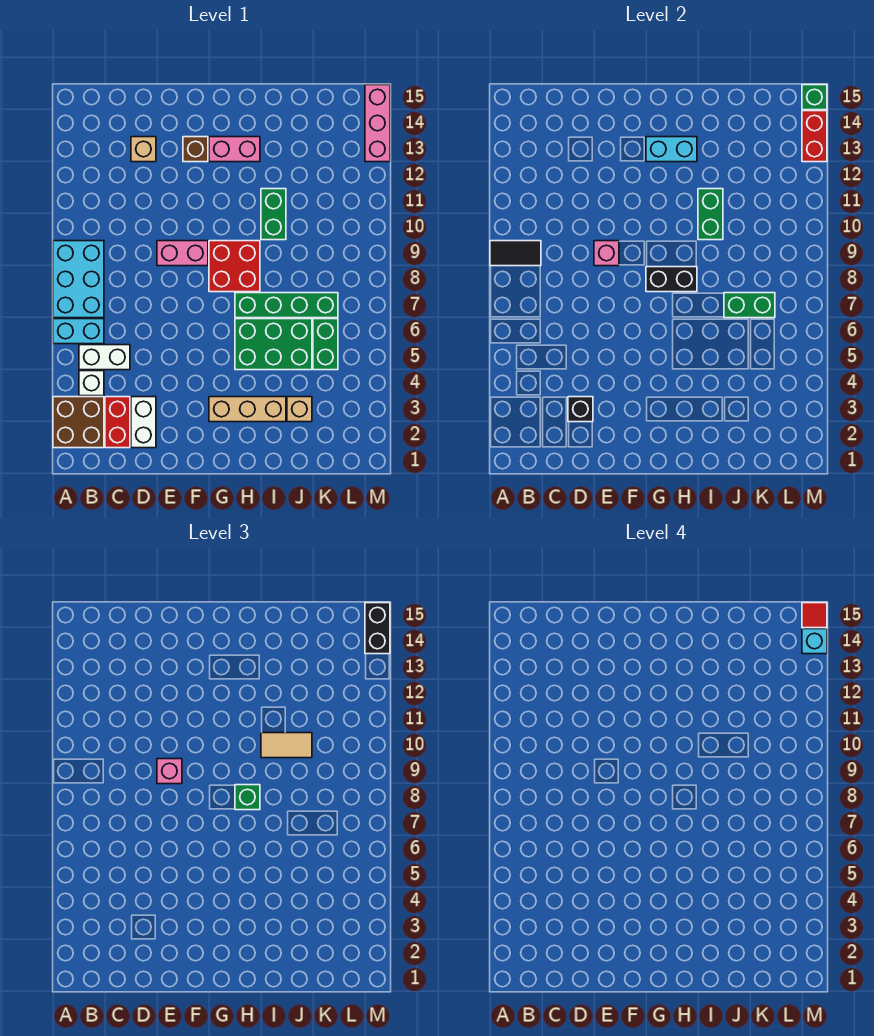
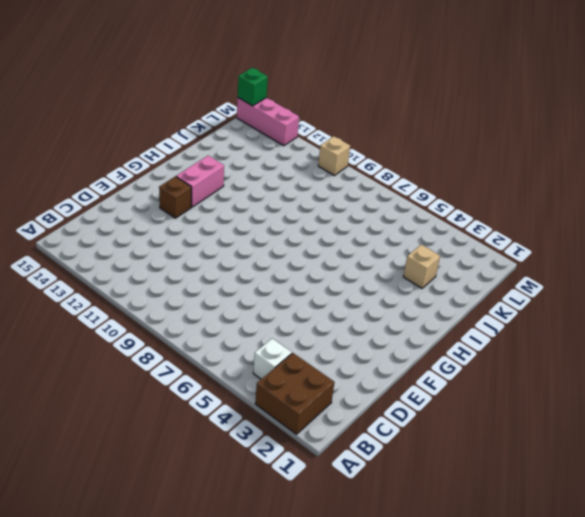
tan 1x1 brick [318,136,350,176] -> tan 1x1 brick moved to [131,137,156,162]
none -> cyan 1x2 brick [53,319,104,344]
none -> cyan 2x3 brick [53,241,104,318]
none -> white 1x2 brick [79,345,130,370]
none -> red 1x2 brick [105,397,130,448]

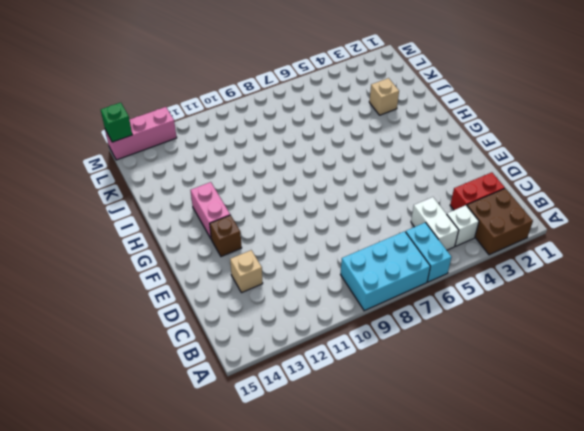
none -> white 1x2 brick [131,397,156,448]
none -> pink 1x2 brick [157,241,208,266]
none -> tan 1x3 brick [209,397,286,422]
none -> red 2x2 brick [209,241,260,292]

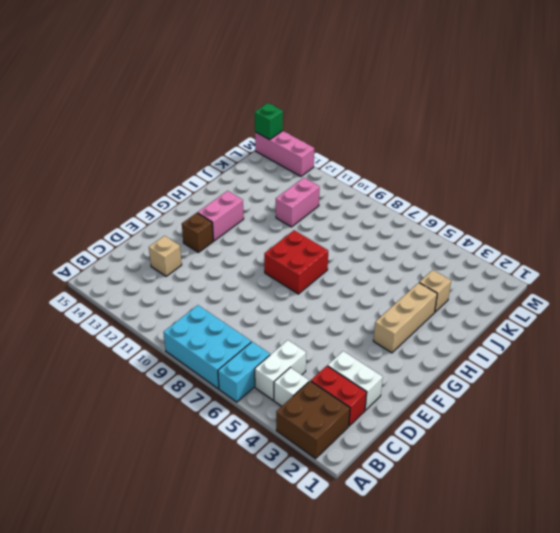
pink 1x2 brick [276,178,320,227] -> pink 1x2 brick moved to [157,241,208,266]
none -> green 2x3 brick [235,319,312,370]
none -> green 1x4 brick [235,293,338,318]
none -> green 1x2 brick [261,189,286,240]
none -> green 1x2 brick [313,319,338,370]

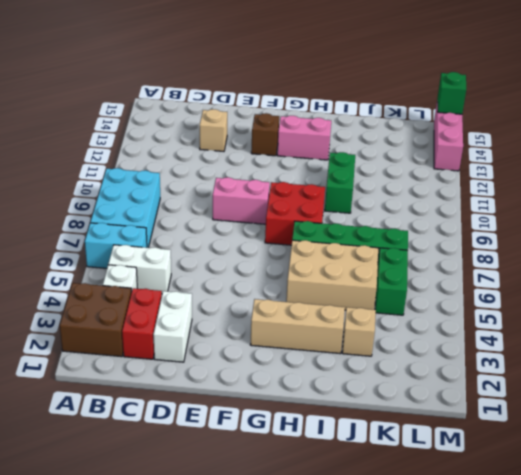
tan 2x3 brick [286,240,378,310] -> green 2x3 brick [235,319,312,370]
none -> black 1x2 tile [490,241,541,266]
none -> black 1x1 brick [568,397,593,422]
none -> pink 1x1 brick [594,241,619,266]
none -> black 1x2 brick [646,267,697,292]

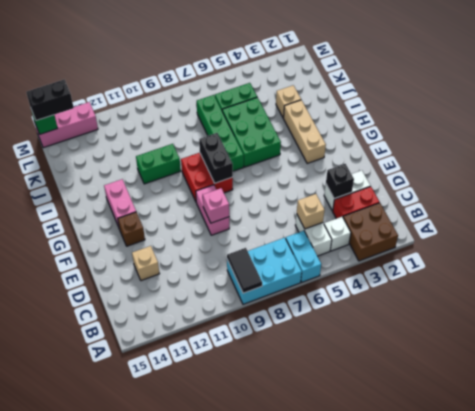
tan 1x1 brick [297,194,325,229] -> none
none -> cyan 1x2 brick [646,137,697,162]
none -> green 1x2 brick [698,189,723,240]
none -> green 1x2 brick [724,293,775,318]
none -> red 1x2 brick [802,111,827,162]

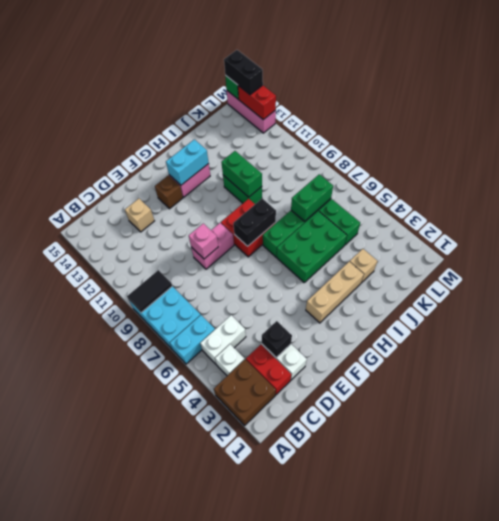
none -> pink 1x1 brick [157,759,182,784]
none -> green 1x1 brick [235,785,260,810]
none -> tan 1x2 tile [261,733,312,758]
none -> cyan 1x1 brick [802,629,827,654]

